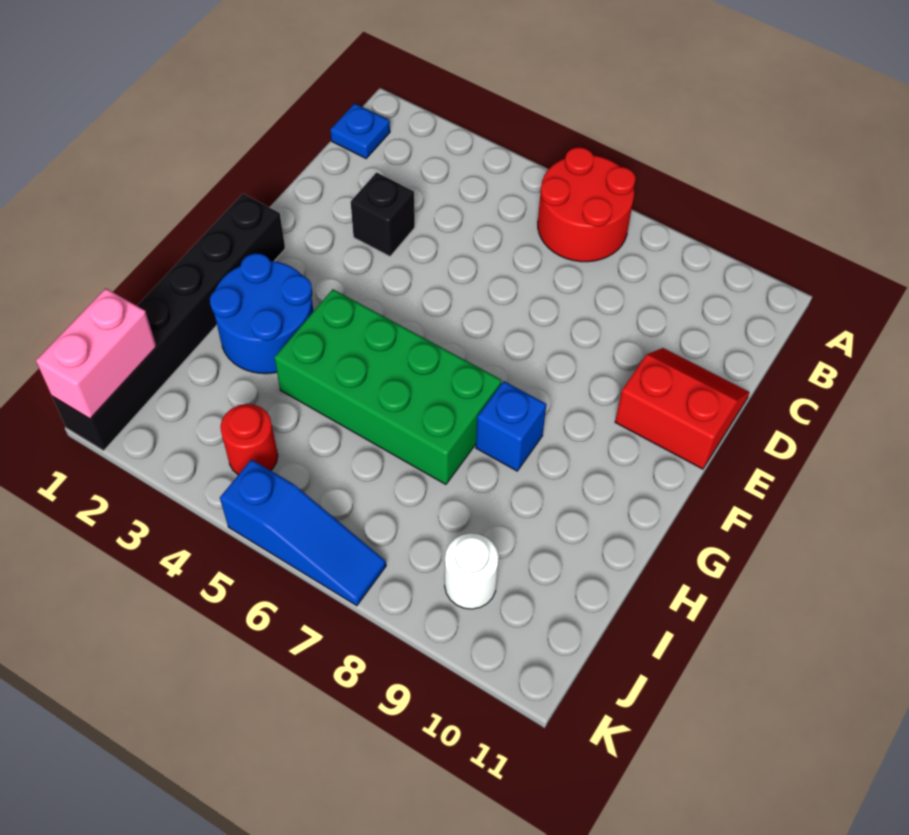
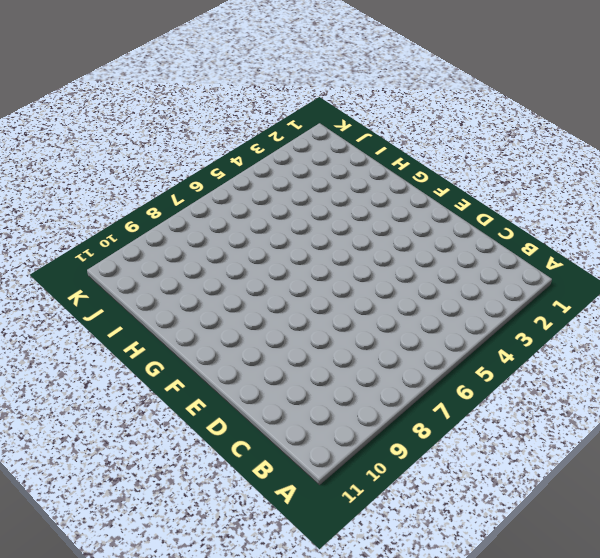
none -> red 2x2 round brick [538,147,636,262]
none -> blue 1x1 plate [330,103,390,158]
none -> black 1x1 brick [351,173,415,256]

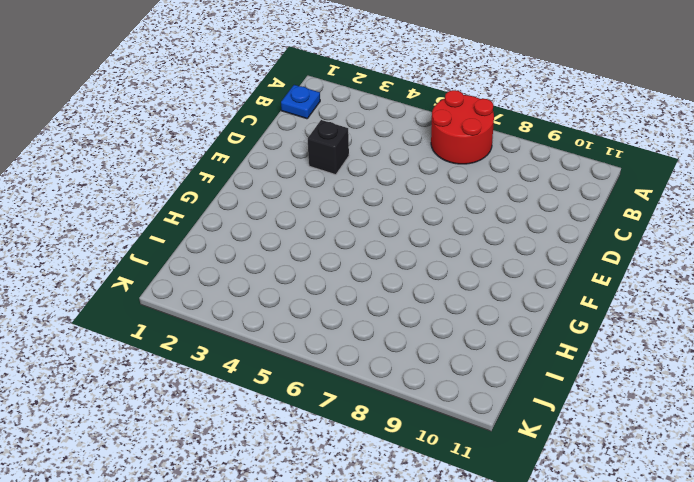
none -> red 2x2 slope [615,348,749,469]
none -> black 1x6 brick [52,194,285,451]
none -> blue 2x2 round brick [210,253,313,374]

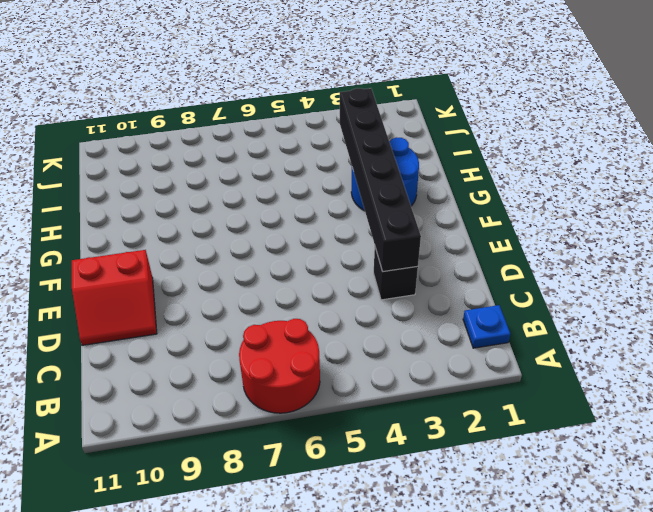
black 1x6 brick [340,88,421,272] -> black 1x6 brick moved to [52,194,285,451]
none -> green 2x4 brick [274,289,502,484]
none -> blue 1x1 brick [476,381,546,471]
none -> red 1x1 round brick [220,404,278,475]

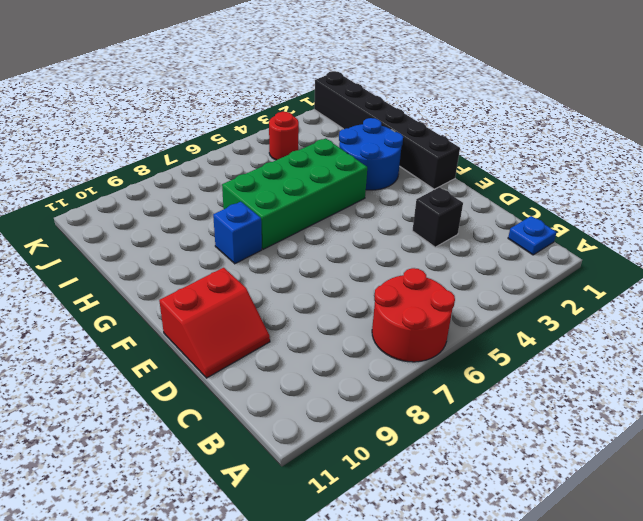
none -> white 1x1 round brick [445,533,499,609]
none -> blue 1x3 slope [220,459,386,606]
none -> pink 1x2 brick [36,289,156,419]

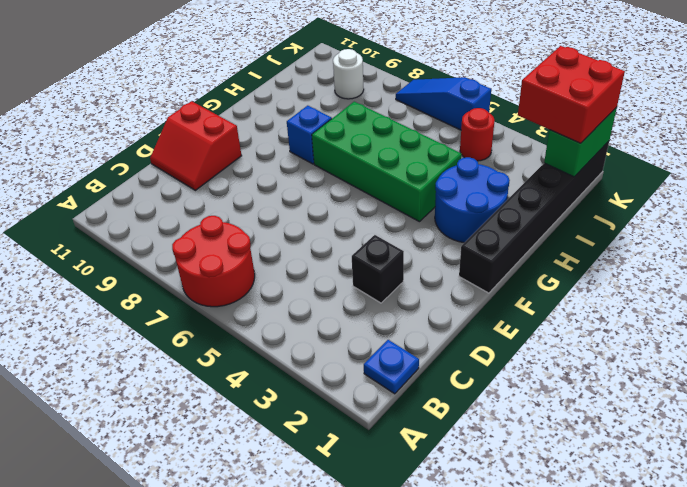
green 1x2 brick [544,107,617,177] -> pink 1x2 brick [36,289,156,419]
red 2x2 brick [518,46,625,143] -> none

